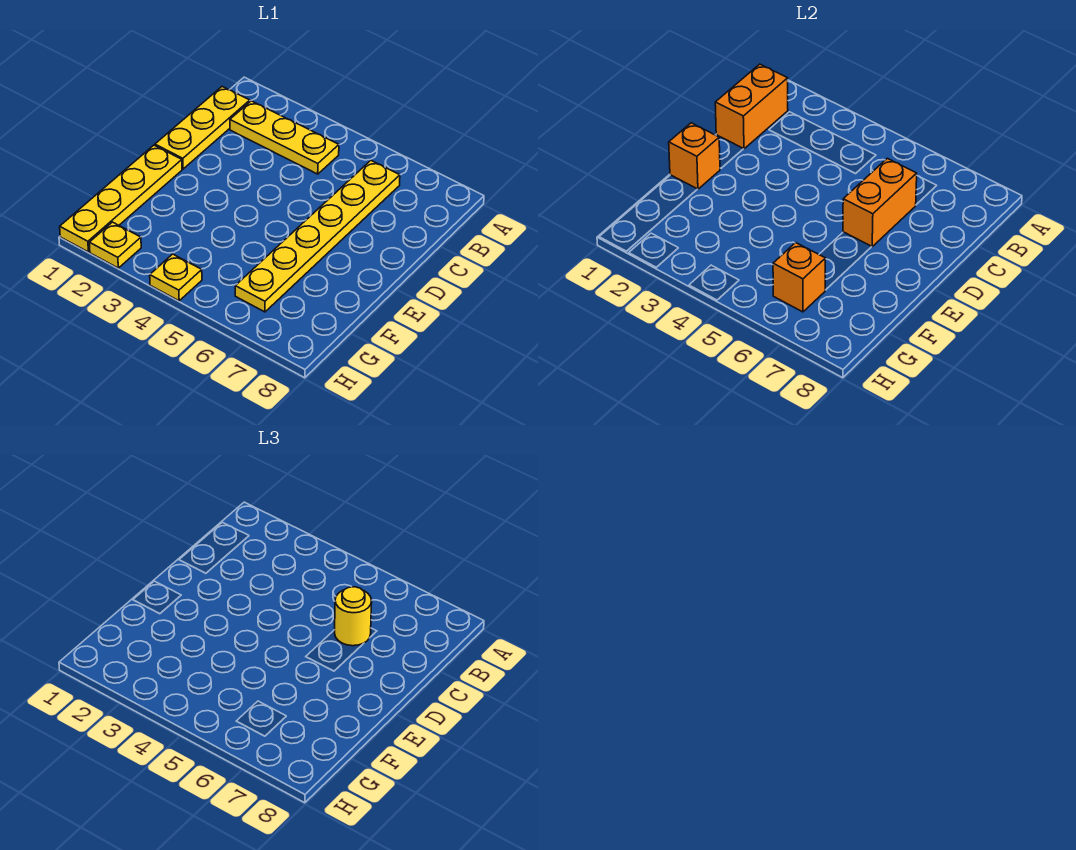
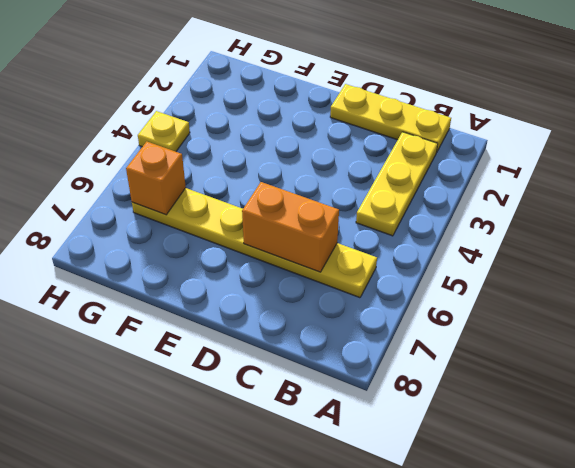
none -> yellow 1x4 plate [60,145,182,252]
none -> yellow 1x1 plate [89,222,141,268]

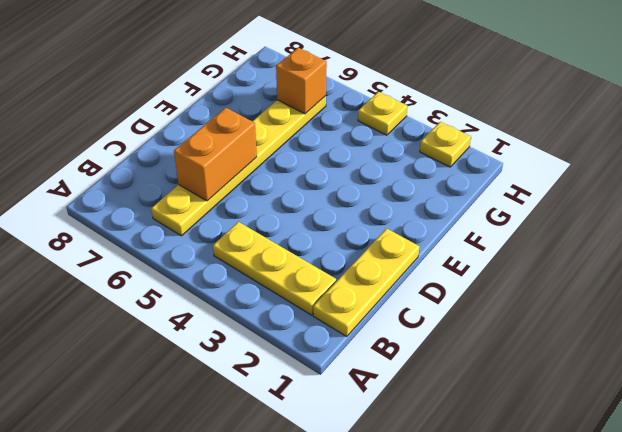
none -> yellow 1x4 plate [60,145,182,252]
none -> orange 1x2 brick [715,64,788,149]

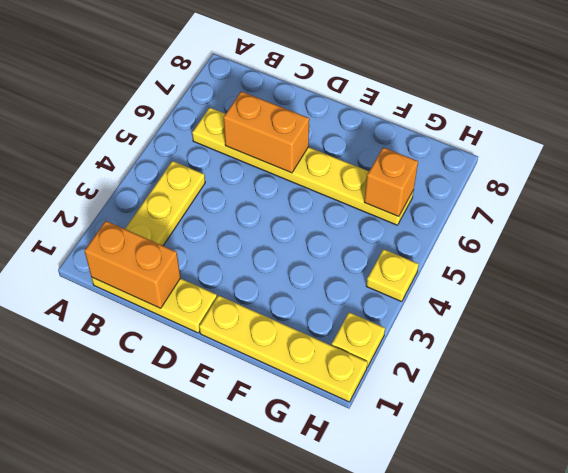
none -> orange 1x1 brick [669,123,720,189]
none -> yellow 1x1 round brick [335,587,372,646]

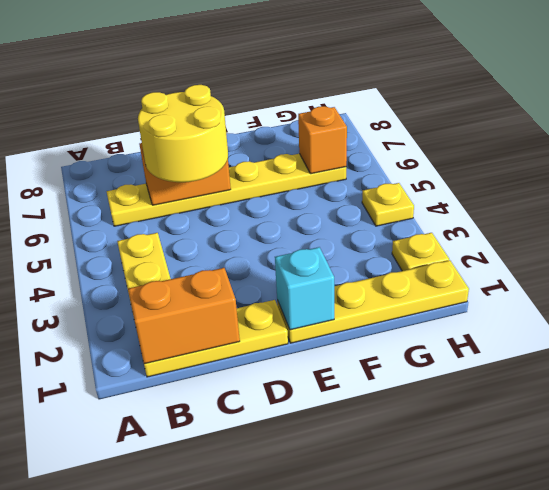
yellow 2x2 round brick [138,85,228,182] -> yellow 1x1 round brick [335,587,372,646]
cyan 1x1 brick [275,247,334,330] -> orange 1x1 brick [669,123,720,189]

